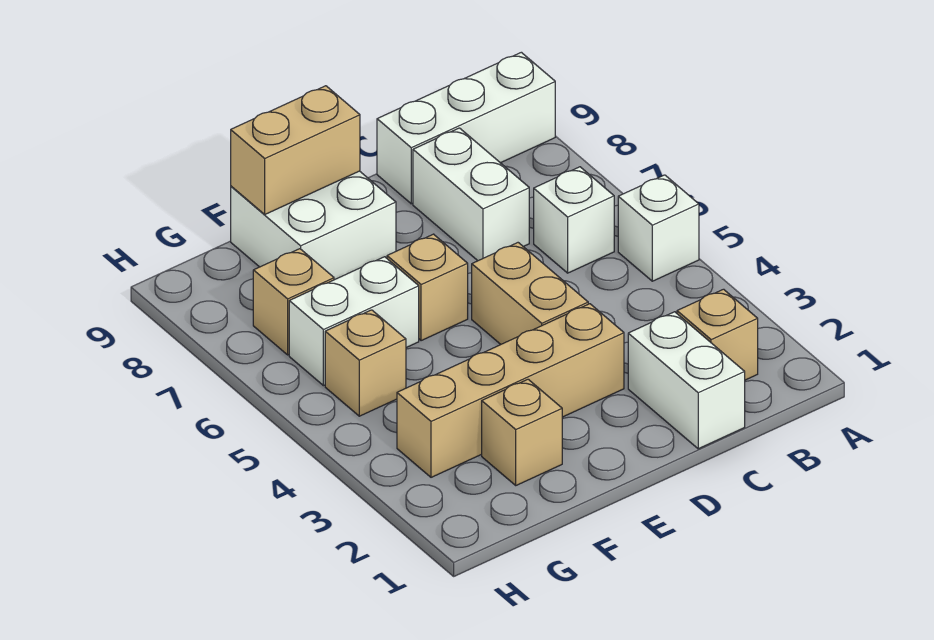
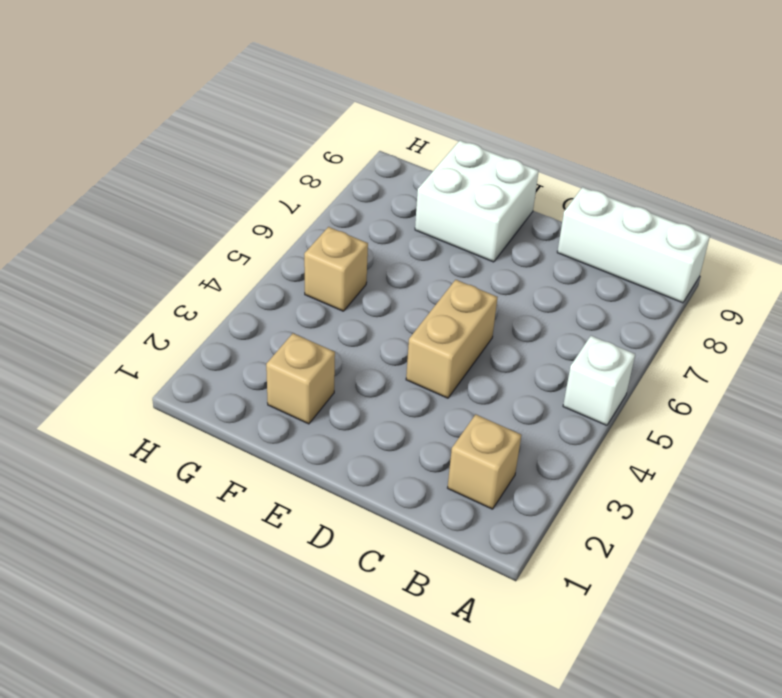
none -> white 1x1 brick [534,167,614,273]
none -> white 1x2 brick [628,312,745,449]
none -> white 1x2 brick [413,128,529,261]

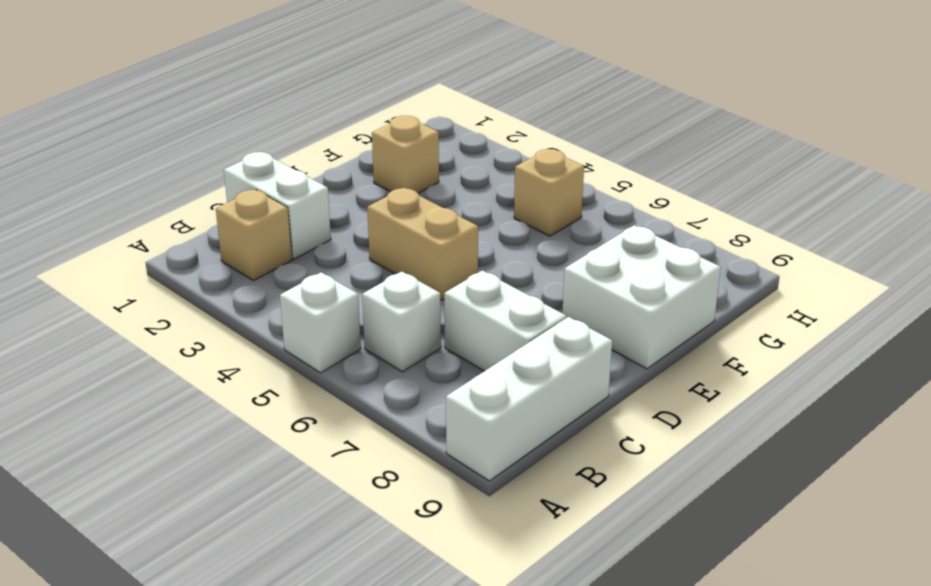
none -> tan 1x4 brick [397,304,624,477]
none -> tan 1x1 brick [387,234,468,341]
none -> white 1x2 brick [289,257,419,386]

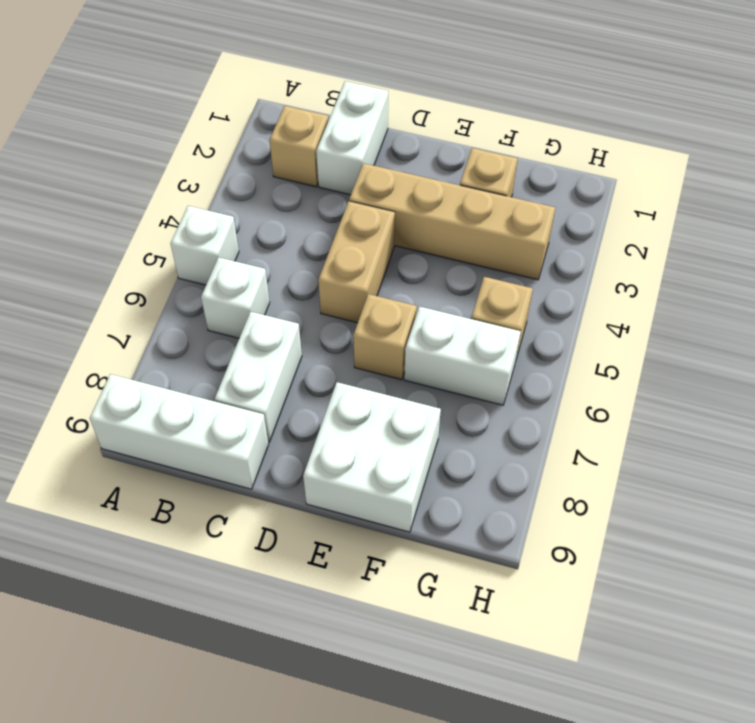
none -> tan 1x1 brick [253,249,334,355]
none -> tan 1x2 brick [231,86,360,214]

